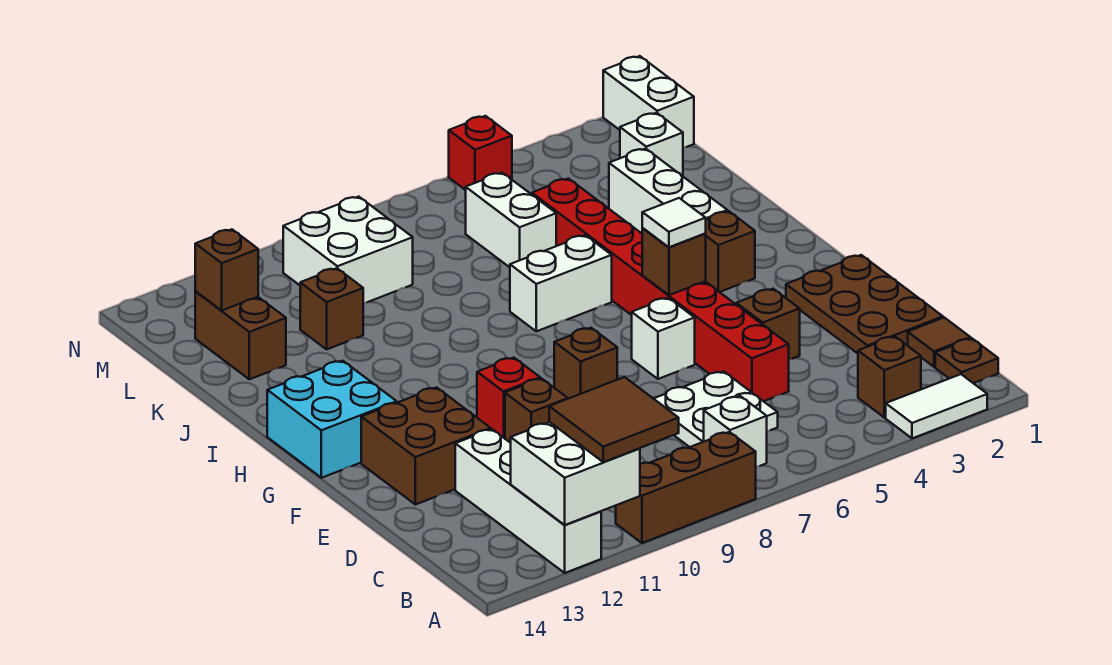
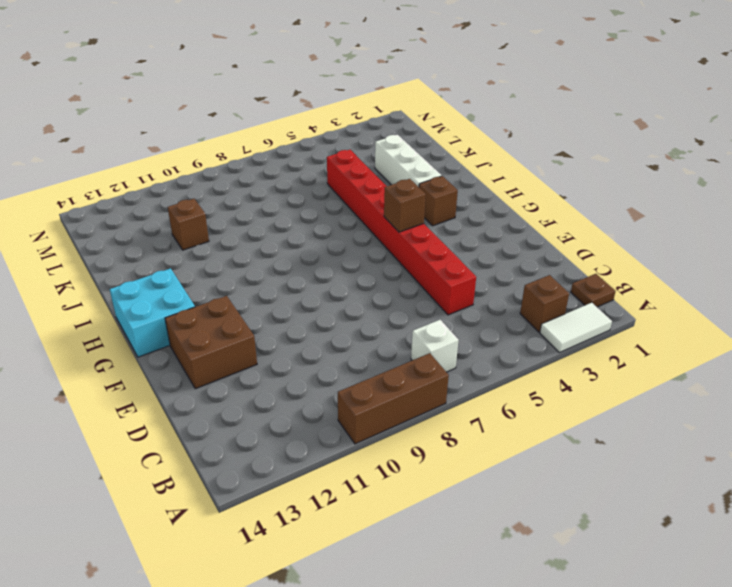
none -> white 1x4 brick [455,429,601,573]
none -> brown 1x1 tile [908,318,971,367]
none -> white 2x2 plate [653,371,778,447]
none -> brown 2x3 plate [786,255,943,353]

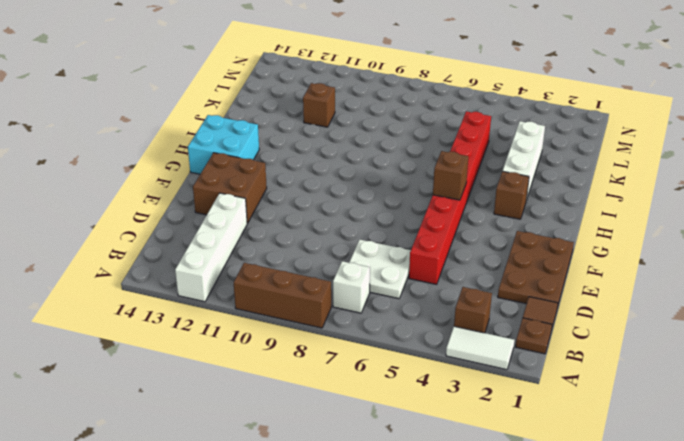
none -> brown 1x1 brick [736,289,800,359]
none -> brown 1x1 brick [505,378,568,443]
none -> white 1x1 brick [632,298,695,379]
none -> brown 1x1 brick [554,328,617,399]

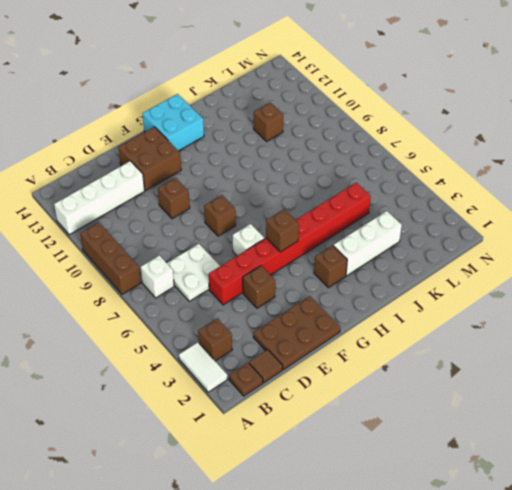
none -> red 1x1 brick [477,358,540,438]
none -> white 1x2 brick [510,235,612,331]
none -> white 1x2 brick [466,173,556,267]
none -> brown 1x2 brick [195,292,286,379]

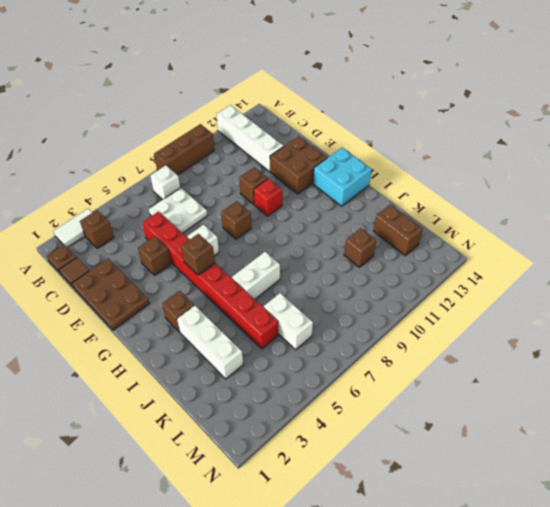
none -> white 1x1 brick [620,113,683,176]
none -> white 2x2 brick [283,197,413,303]
none -> white 1x2 brick [603,56,694,148]
none -> red 1x1 brick [449,116,512,190]

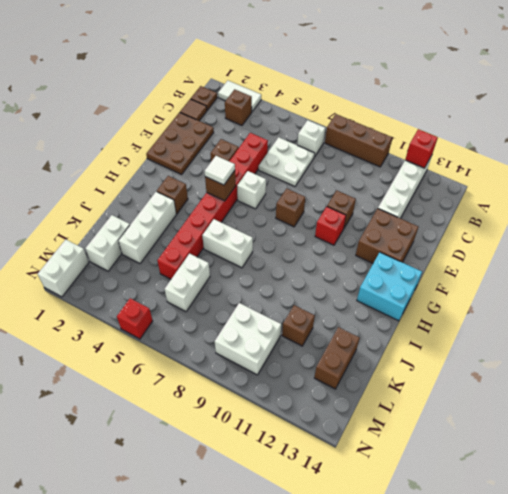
red 1x1 brick [405,129,438,168] -> white 2x2 brick [511,422,640,525]
white 1x2 brick [86,215,130,271] -> white 1x1 brick [620,113,683,176]
none -> brown 1x1 brick [195,229,258,310]
none -> brown 2x2 tile [549,377,679,462]

